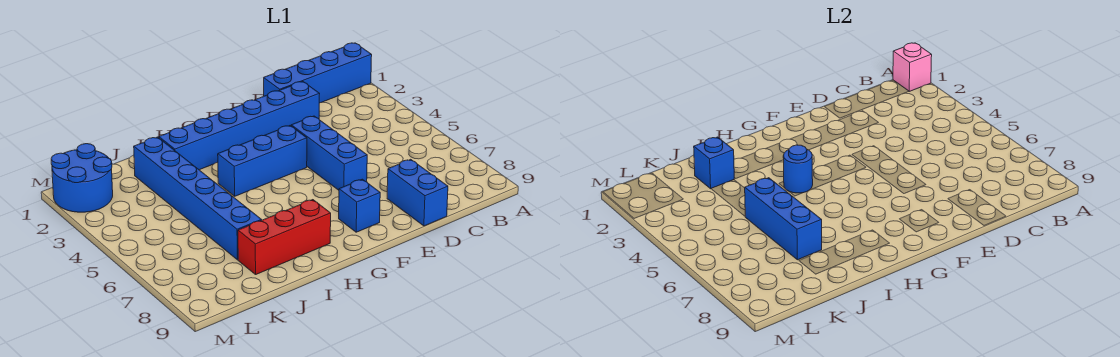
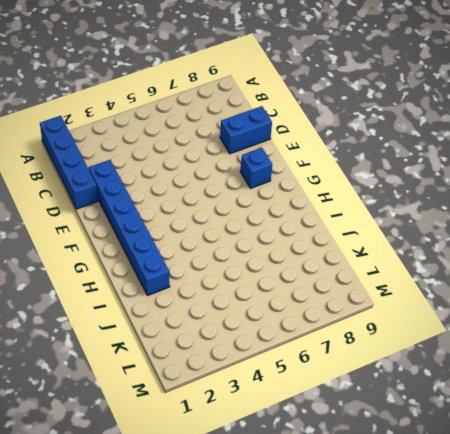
none -> blue 1x3 brick [291,116,367,190]
none -> blue 1x3 brick [218,126,307,196]
none -> red 1x3 brick [238,200,331,274]

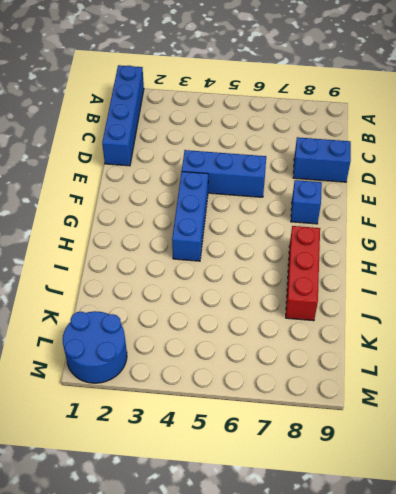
none -> blue 1x6 brick [159,82,320,170]
none -> blue 1x6 brick [134,137,261,260]
none -> pink 1x1 brick [893,43,932,91]

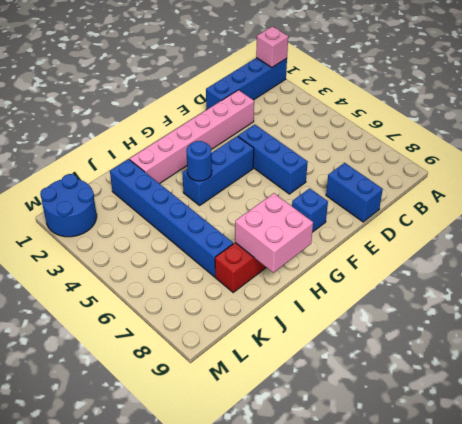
pink 1x6 brick [130,90,254,184] -> blue 1x6 brick [159,82,320,170]
pink 2x2 brick [235,193,313,273] -> none
none -> blue 1x1 brick [694,137,734,189]
none -> blue 1x3 brick [745,178,822,260]

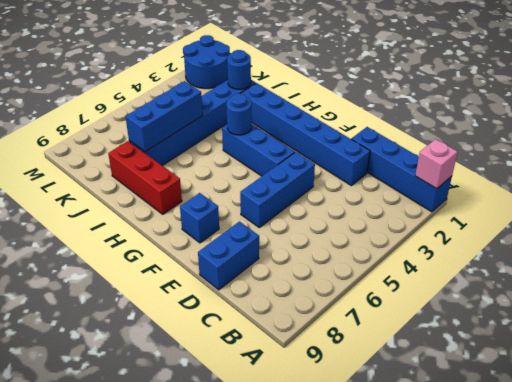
blue 1x1 round brick [227,50,251,89] -> blue 1x1 brick [694,137,734,189]

